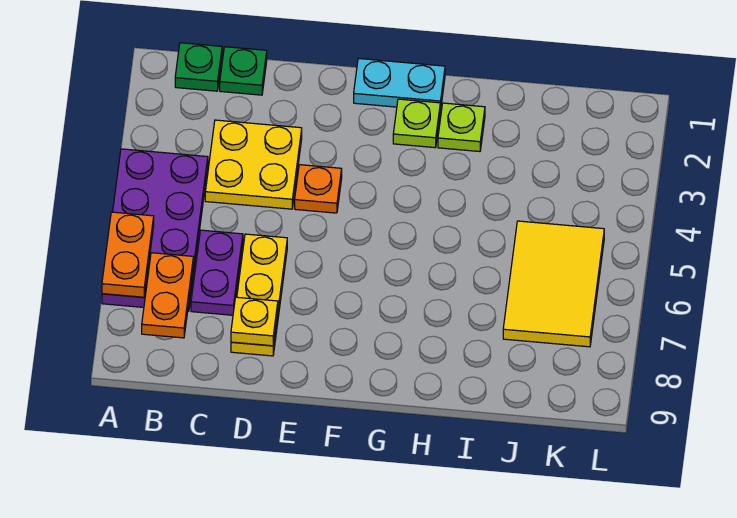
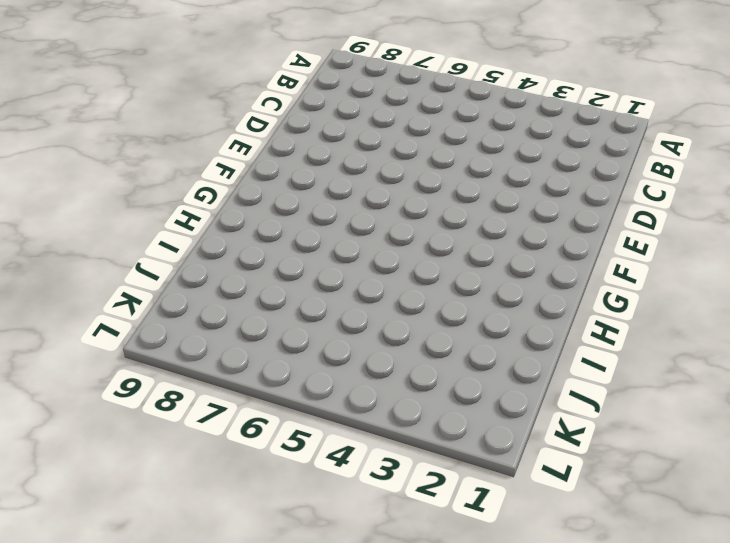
none -> purple 2x4 plate [102,149,208,311]
none -> green 1x1 plate [175,43,222,91]
none -> green 1x1 plate [220,47,267,95]

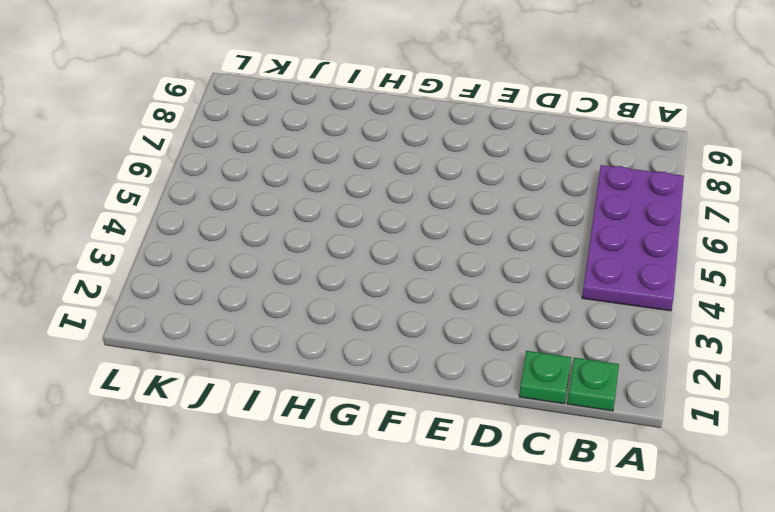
none -> yellow 2x2 plate [205,120,302,209]
none -> purple 1x2 plate [191,230,243,315]
none -> yellow 1x3 plate [231,234,287,356]

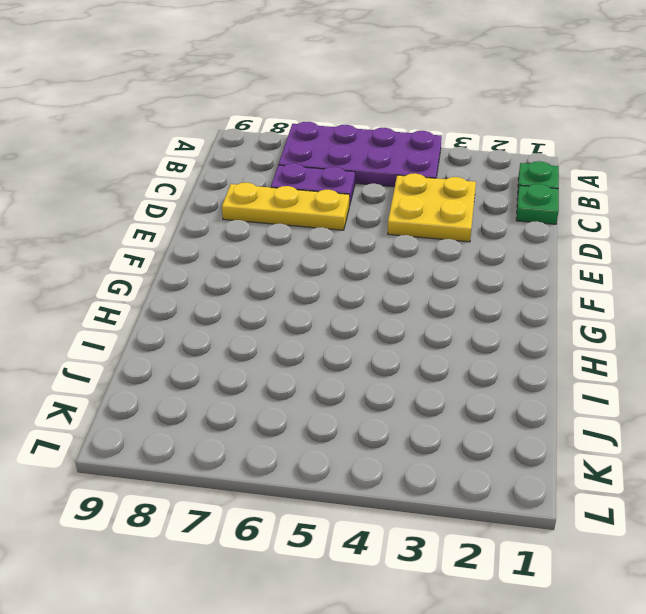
none -> orange 1x1 plate [295,165,342,213]
none -> cyan 1x2 plate [354,58,445,111]
none -> lime 1x1 plate [393,99,440,148]

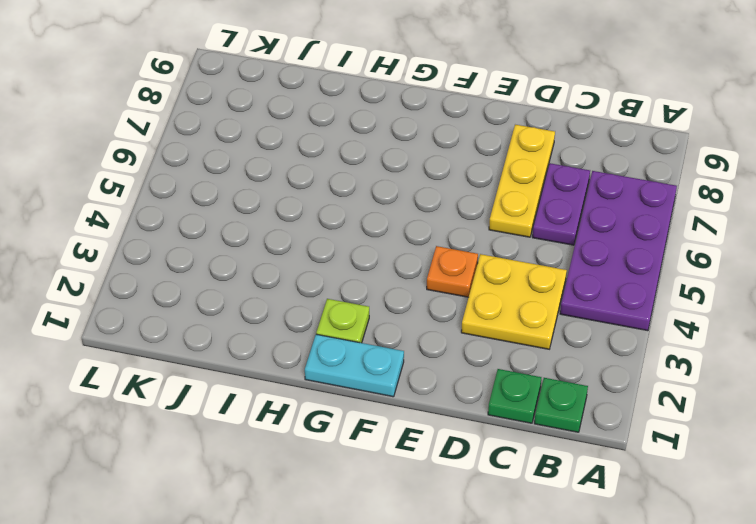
none -> lime 1x1 plate [438,103,485,152]
none -> yellow 2x3 tile [503,221,604,347]
none -> orange 1x2 plate [102,212,154,297]

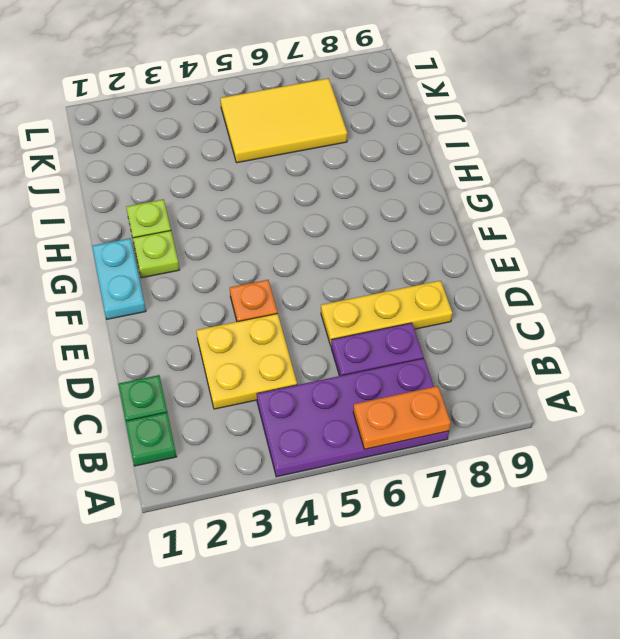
none -> orange 1x2 plate [142,253,194,338]
none -> yellow 1x1 plate [231,297,278,346]

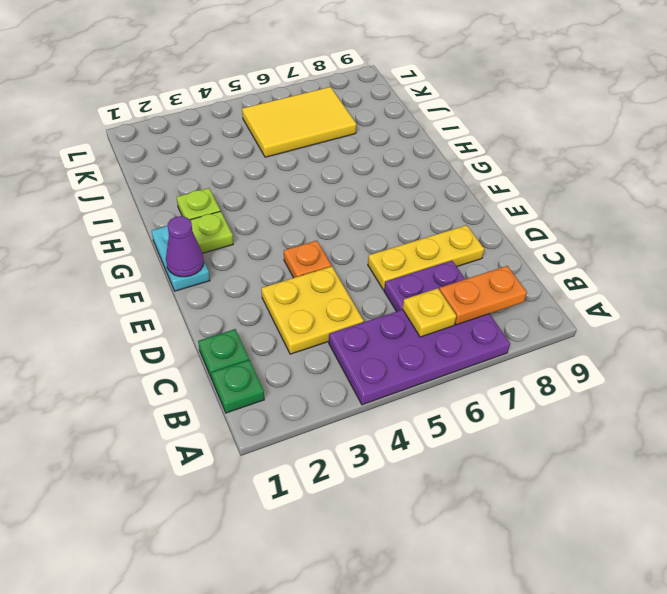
yellow 1x1 plate [403,288,456,337] -> yellow 1x1 plate moved to [231,297,278,346]
purple 1x1 cone [166,216,204,277] -> none
none -> orange 1x2 plate [102,212,154,297]

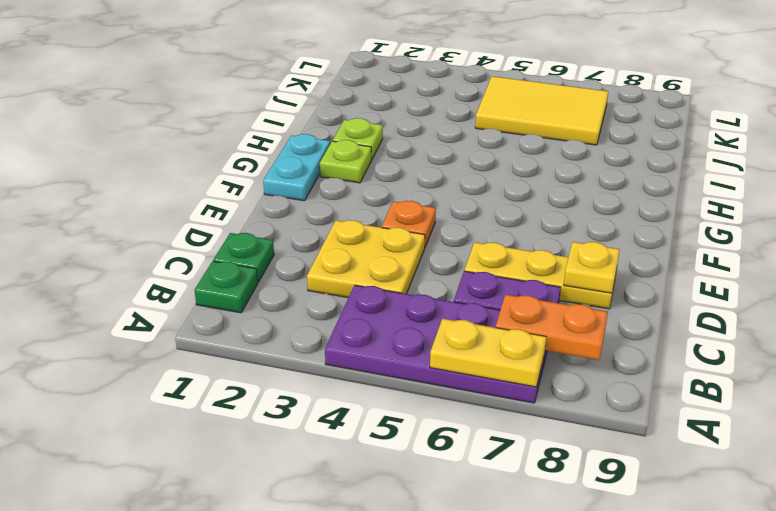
yellow 1x2 plate [430,319,546,387] -> orange 1x2 plate [102,212,154,297]

